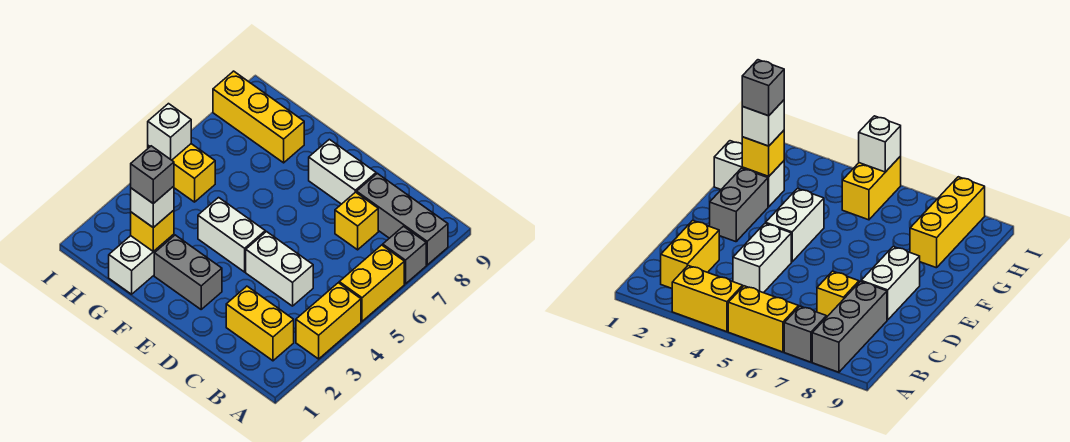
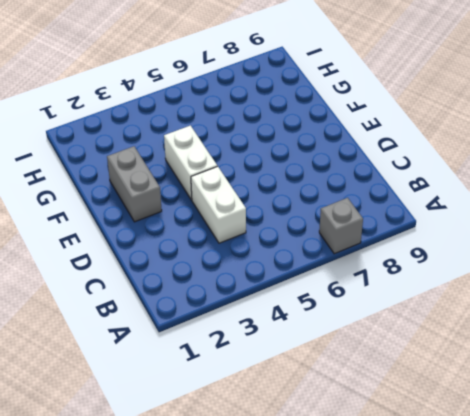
none -> yellow 1x2 brick [296,283,361,359]
none -> yellow 1x2 brick [339,245,404,321]
none -> grey 1x3 brick [357,173,448,265]

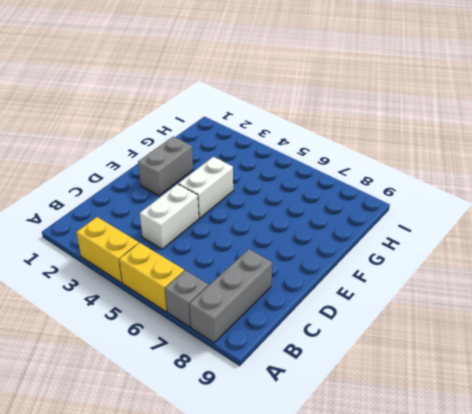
none -> yellow 1x2 brick [226,286,294,361]
none -> yellow 1x1 brick [335,192,378,250]
none -> white 1x2 brick [309,139,376,204]

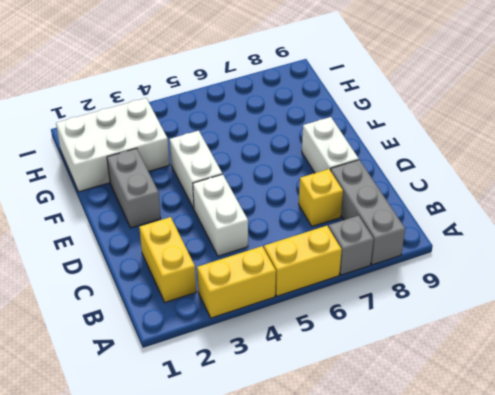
white 2x3 brick [56,98,169,192] -> white 1x2 brick [109,234,174,294]
none -> yellow 1x3 brick [213,71,304,163]
none -> yellow 1x2 brick [148,144,215,202]
none -> yellow 1x1 brick [131,210,174,252]

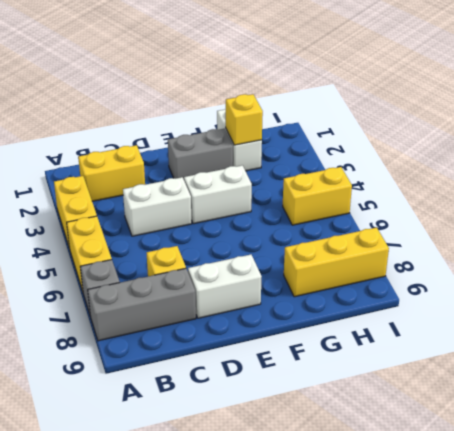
none -> white 1x1 brick [148,104,191,160]
none -> white 1x1 brick [131,186,174,228]
none -> grey 1x1 brick [131,146,174,204]

